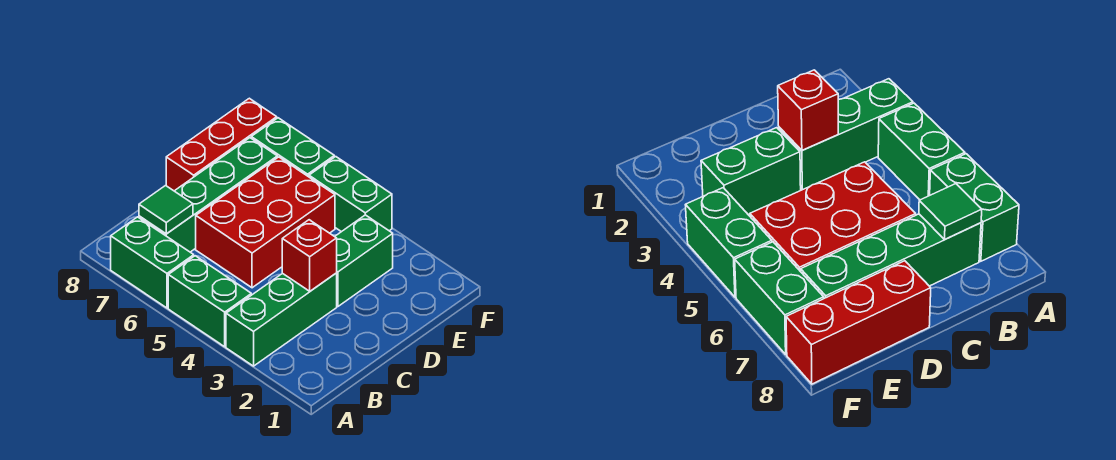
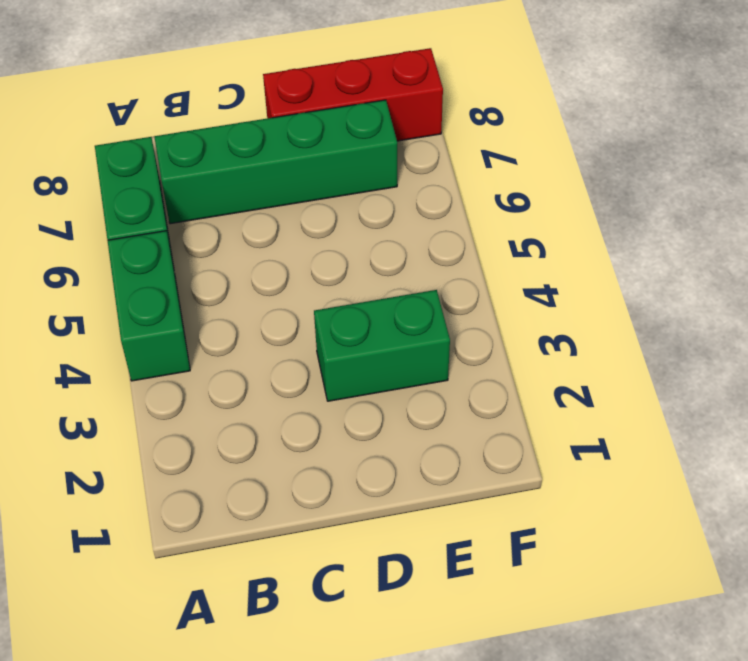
none -> green 1x3 brick [226,273,337,366]
none -> red 2x3 brick [196,157,335,288]

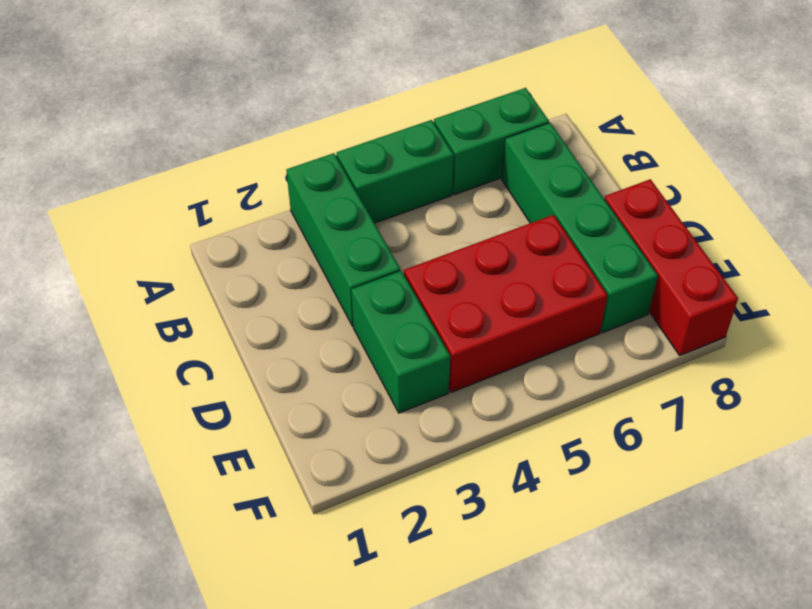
red 2x3 brick [404,215,608,392] -> red 2x3 brick turned to [196,157,335,288]
none -> green 1x2 brick [309,157,392,232]
none -> green 1x2 brick [251,118,334,177]

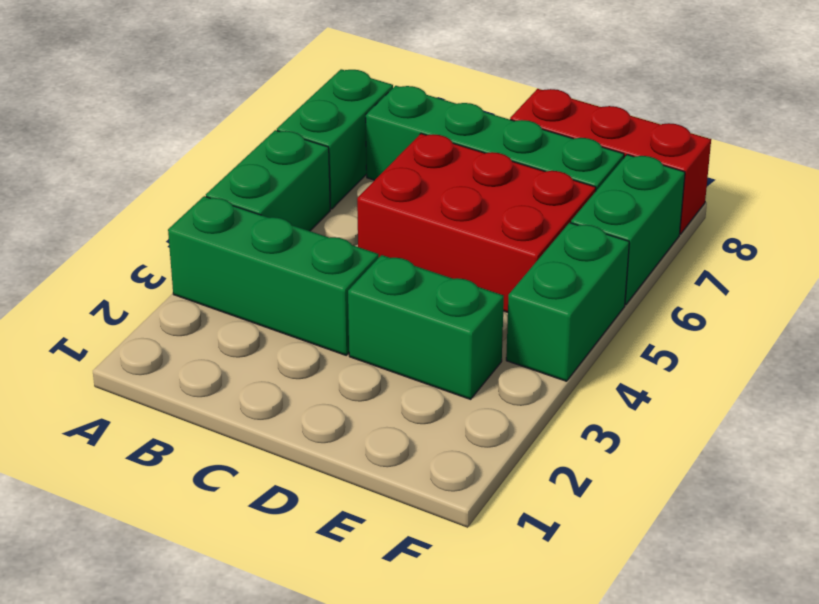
none -> green 1x1 tile [139,186,193,234]
none -> red 1x1 brick [282,220,337,291]

